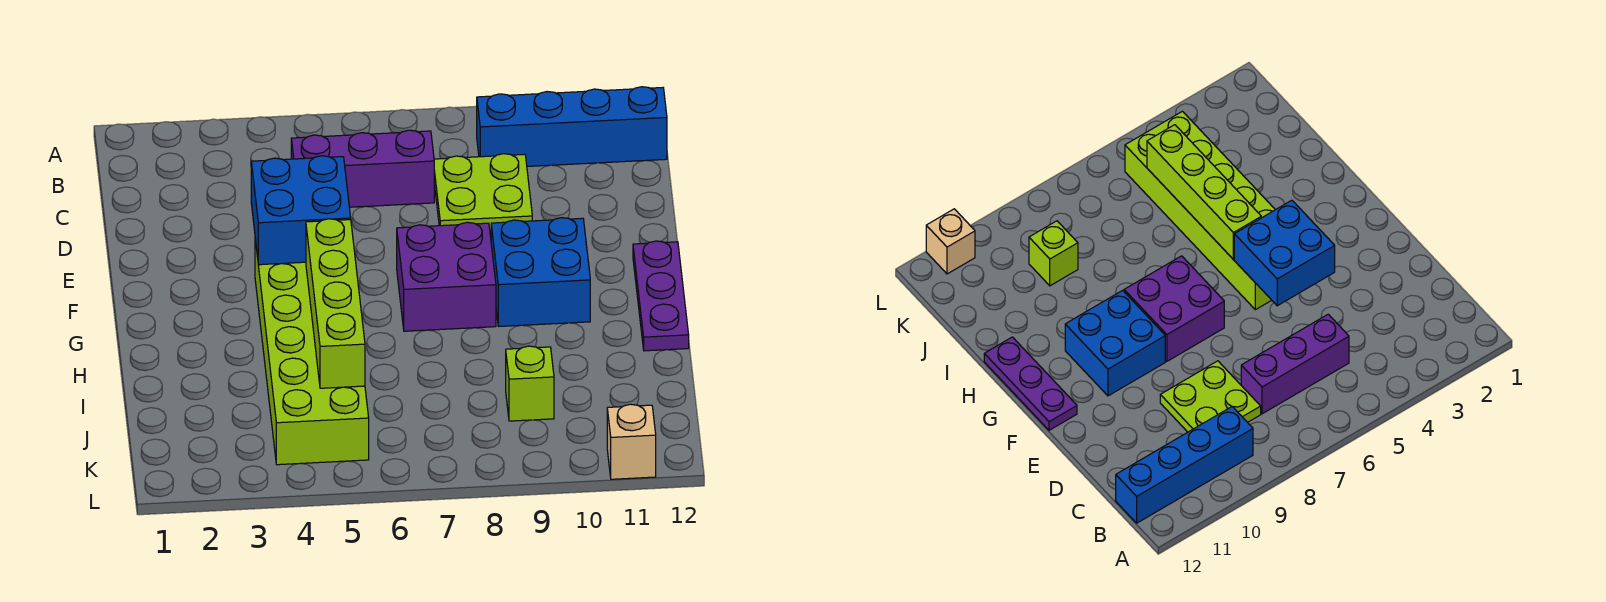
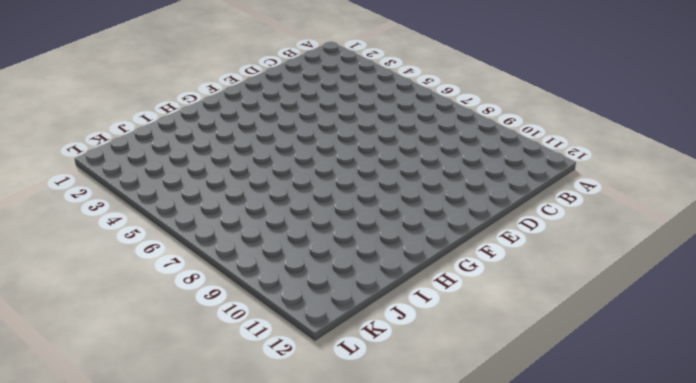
none -> blue 1x4 brick [477,87,667,166]
none -> purple 1x3 brick [291,130,434,207]

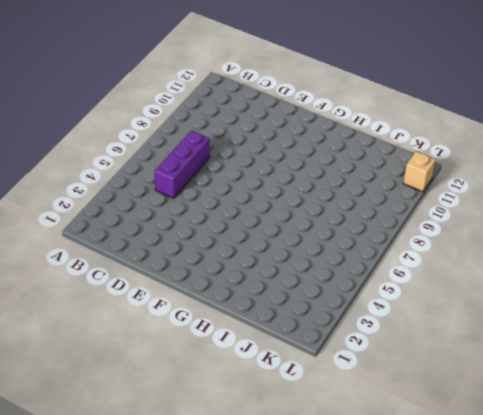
none -> blue 1x4 brick [477,87,667,166]
none -> lime 2x2 plate [434,154,532,232]

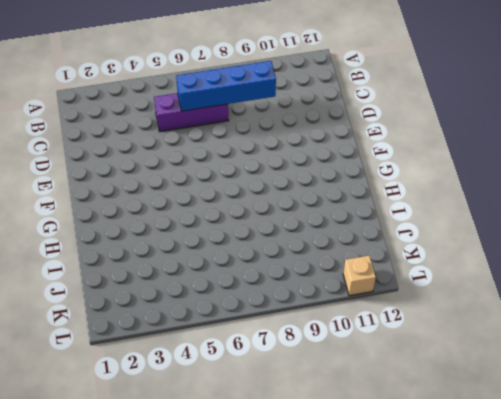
blue 1x4 brick [176,61,276,111] -> blue 1x4 brick moved to [477,87,667,166]
none -> lime 2x2 plate [434,154,532,232]
none -> lime 2x6 brick [255,239,369,465]

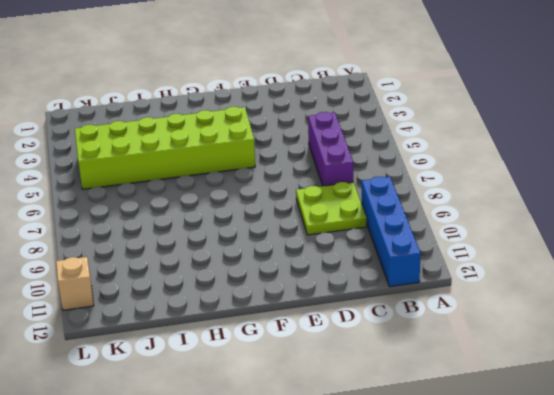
none -> purple 2x2 brick [397,222,496,331]
none -> blue 2x2 brick [491,218,590,326]

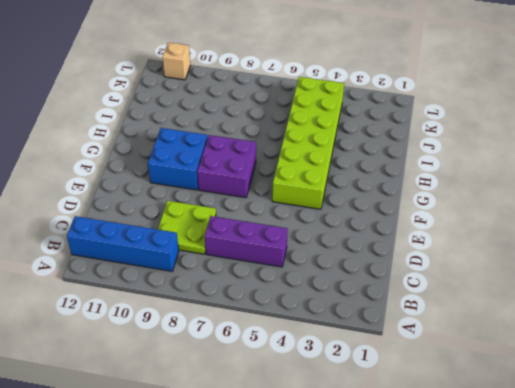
none -> purple 1x3 plate [633,241,689,351]
none -> lime 1x1 brick [506,346,554,421]

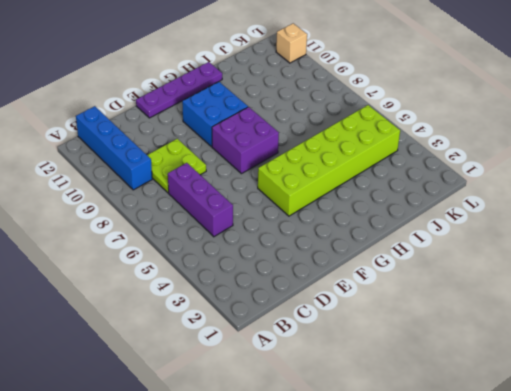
purple 1x4 plate [136,62,222,118] -> purple 1x3 plate [633,241,689,351]
none -> lime 1x1 brick [506,346,554,421]
none -> blue 2x2 brick [251,156,351,265]

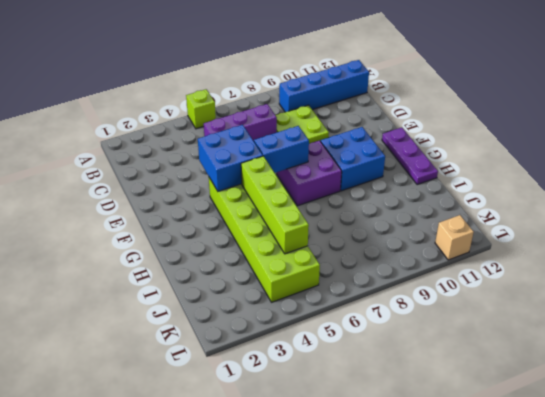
lime 1x1 brick [186,89,216,129] -> lime 1x1 brick moved to [506,346,554,421]
blue 1x2 brick [254,126,309,173] -> none

